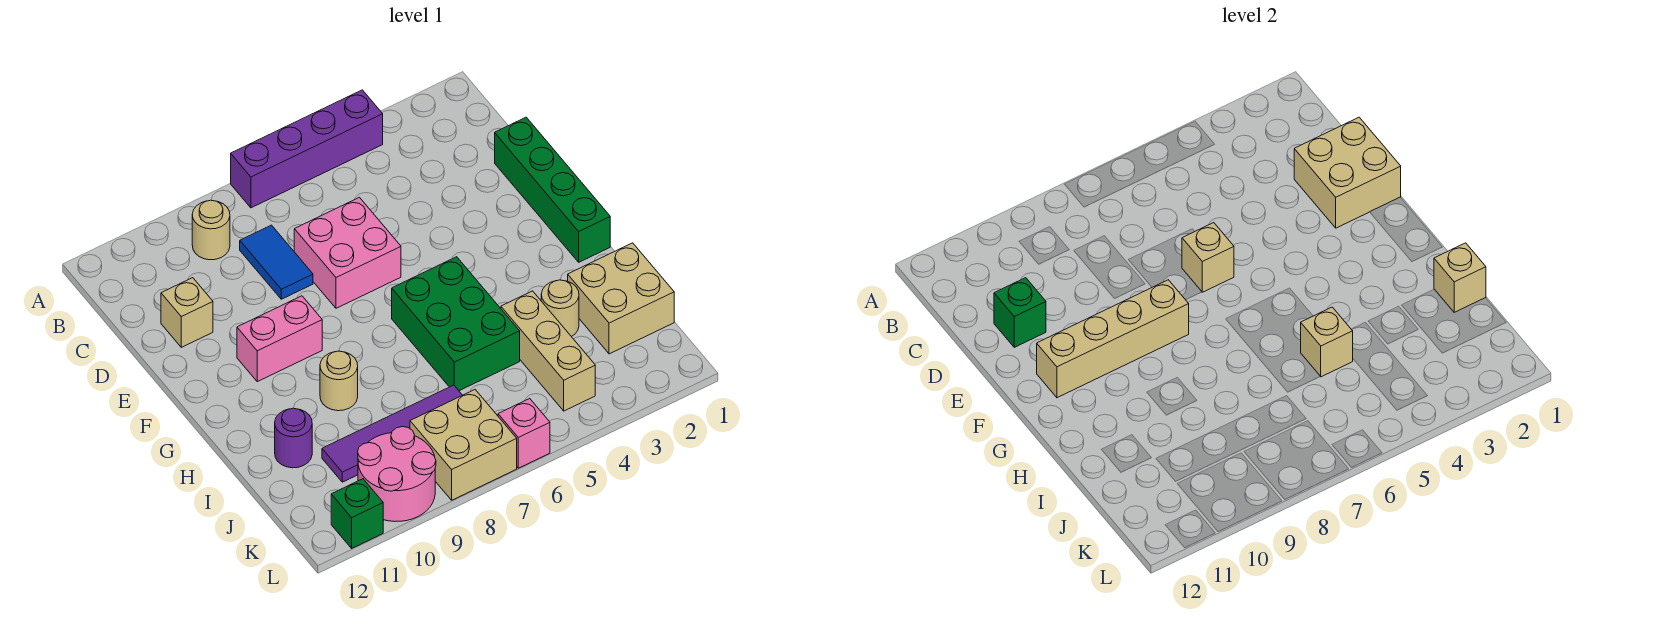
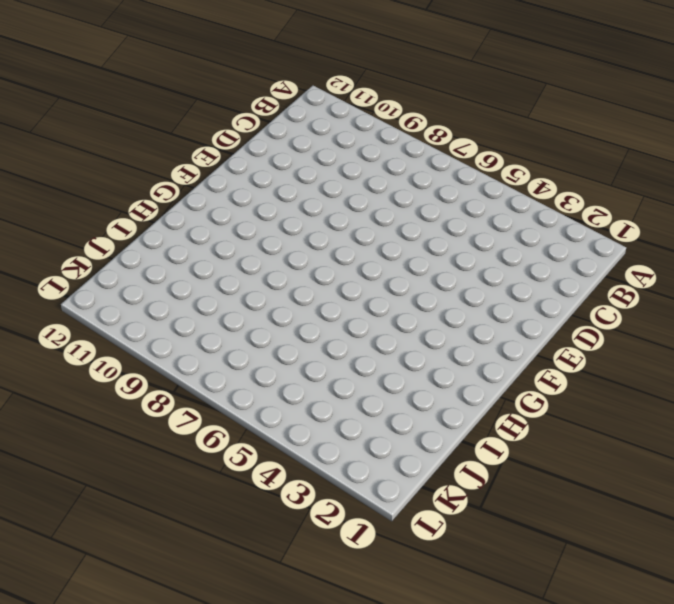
none -> purple 1x4 brick [231,90,383,208]
none -> tan 1x1 round brick [192,200,230,260]
none -> blue 1x2 tile [240,225,313,299]

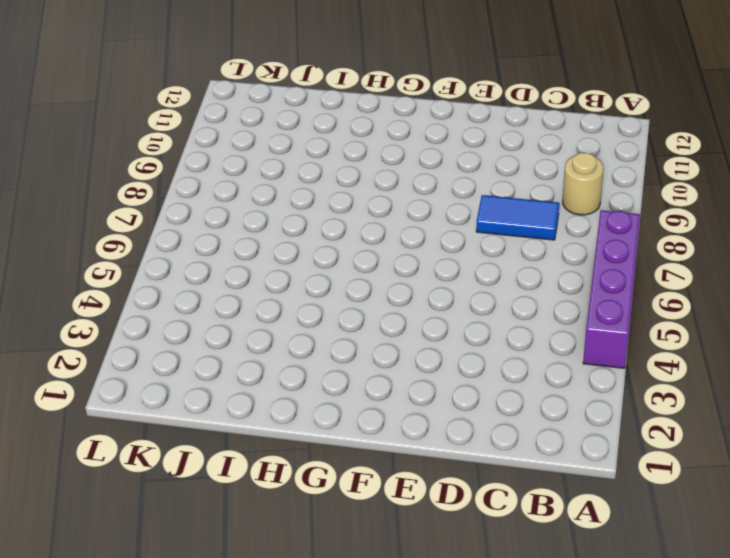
none -> green 1x4 brick [495,117,610,262]
none -> pink 2x2 brick [294,197,401,308]
none -> tan 1x1 brick [161,278,213,347]

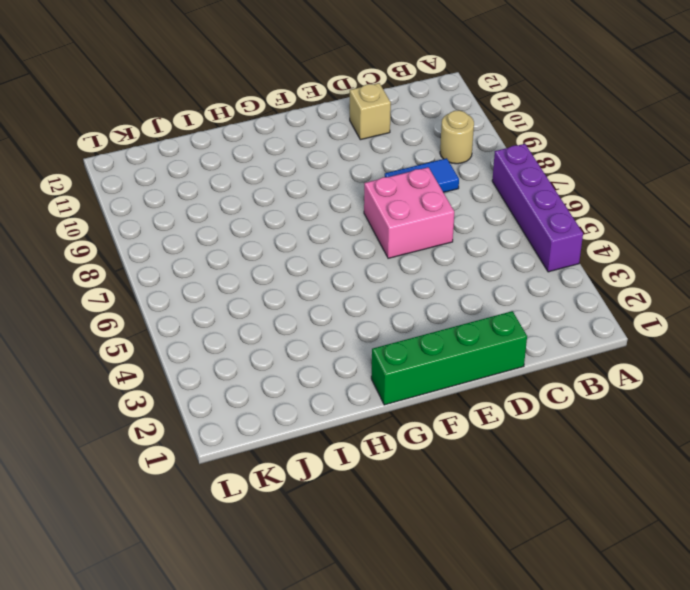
none -> pink 1x2 brick [237,296,322,382]
none -> green 2x3 brick [392,257,520,391]
none -> tan 1x1 round brick [320,351,358,411]

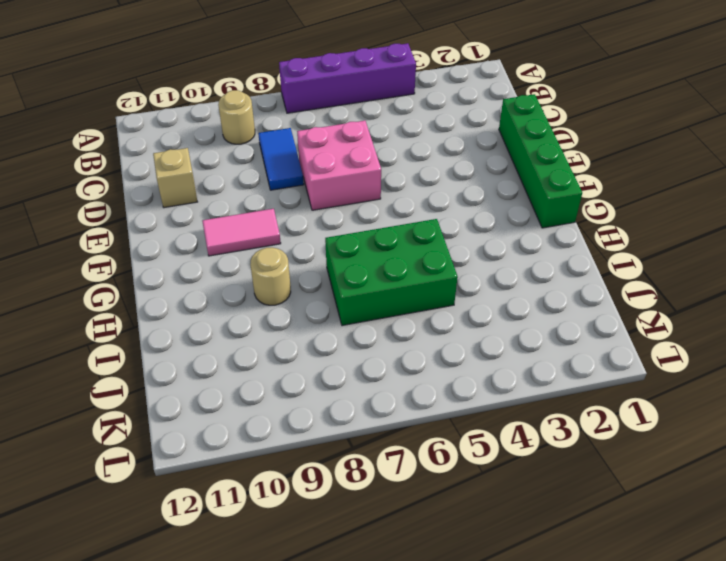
pink 1x2 tile [202,209,281,256] -> pink 1x2 brick [237,296,322,382]
green 2x3 brick [325,219,458,326] -> green 2x3 brick turned to [392,257,520,391]
none -> tan 2x2 brick [568,243,674,354]
none -> tan 1x1 round brick [541,280,579,337]
none -> tan 1x3 brick [501,291,595,411]

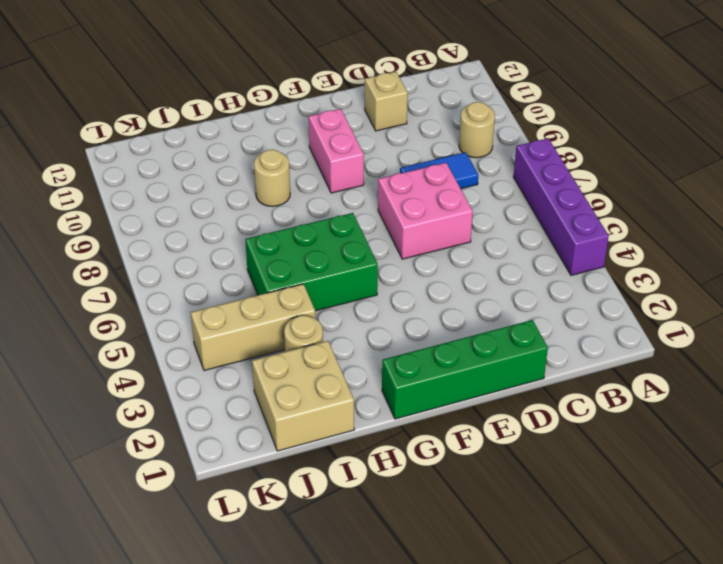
none -> purple 1x1 round brick [275,408,312,468]
none -> purple 1x4 tile [322,385,462,482]
none -> tan 2x2 brick [410,390,517,500]

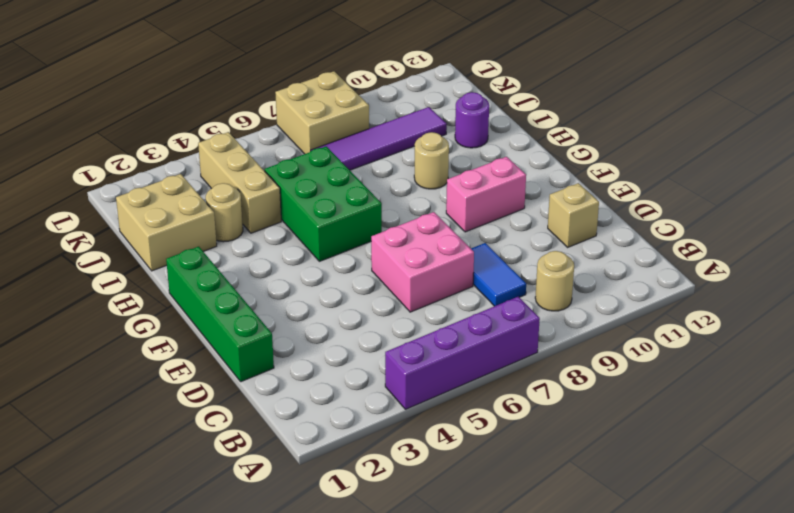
none -> pink 2x2 round brick [358,427,436,522]
none -> pink 1x1 brick [498,399,550,468]
none -> green 1x1 brick [331,479,383,548]

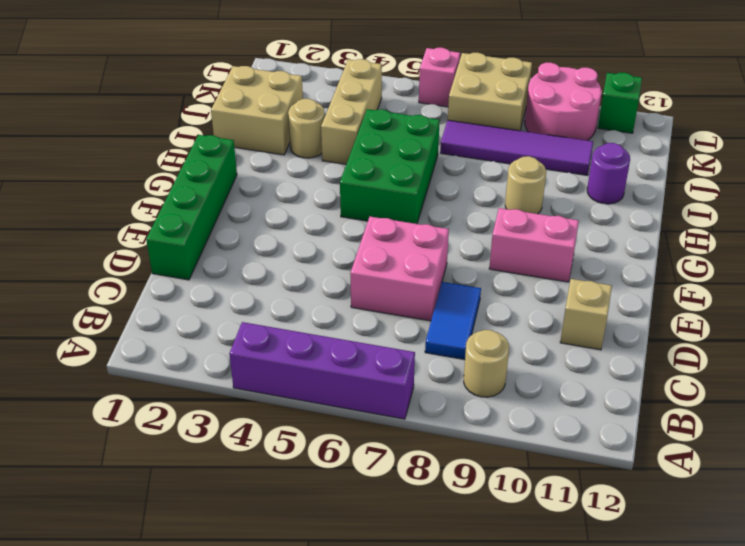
none -> tan 2x2 brick [1294,117,1401,228]
none -> green 1x1 brick [994,278,1046,347]
none -> tan 1x1 brick [1182,223,1234,292]

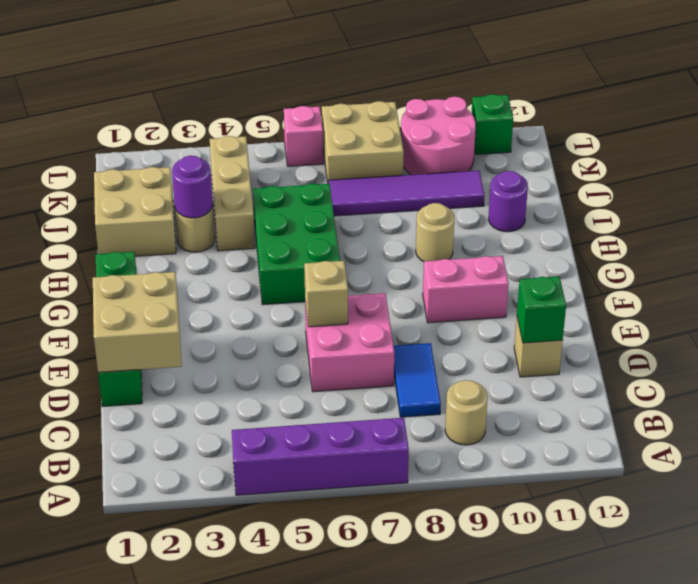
purple 1x1 round brick [172,156,213,218] -> none
none -> tan 1x4 brick [1037,280,1189,398]
none -> tan 1x1 brick [1434,243,1486,312]
none -> tan 1x1 brick [1301,307,1353,377]

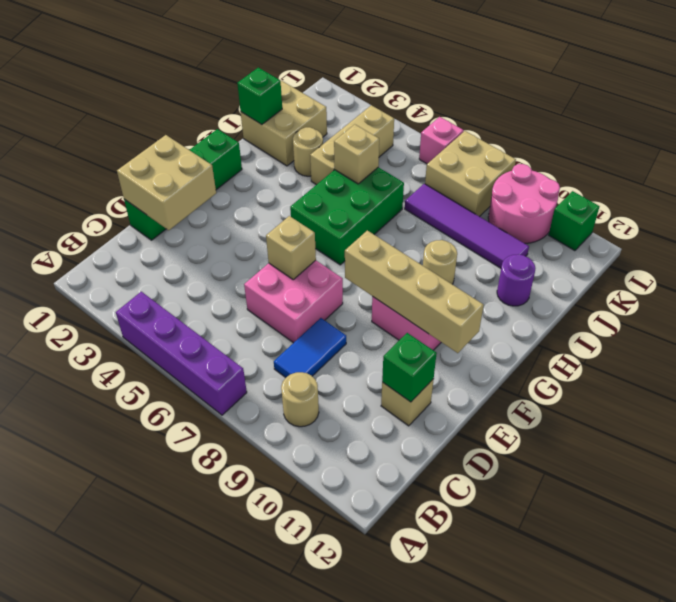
green 1x1 brick [237,68,282,125] -> tan 1x1 brick [1434,243,1486,312]

